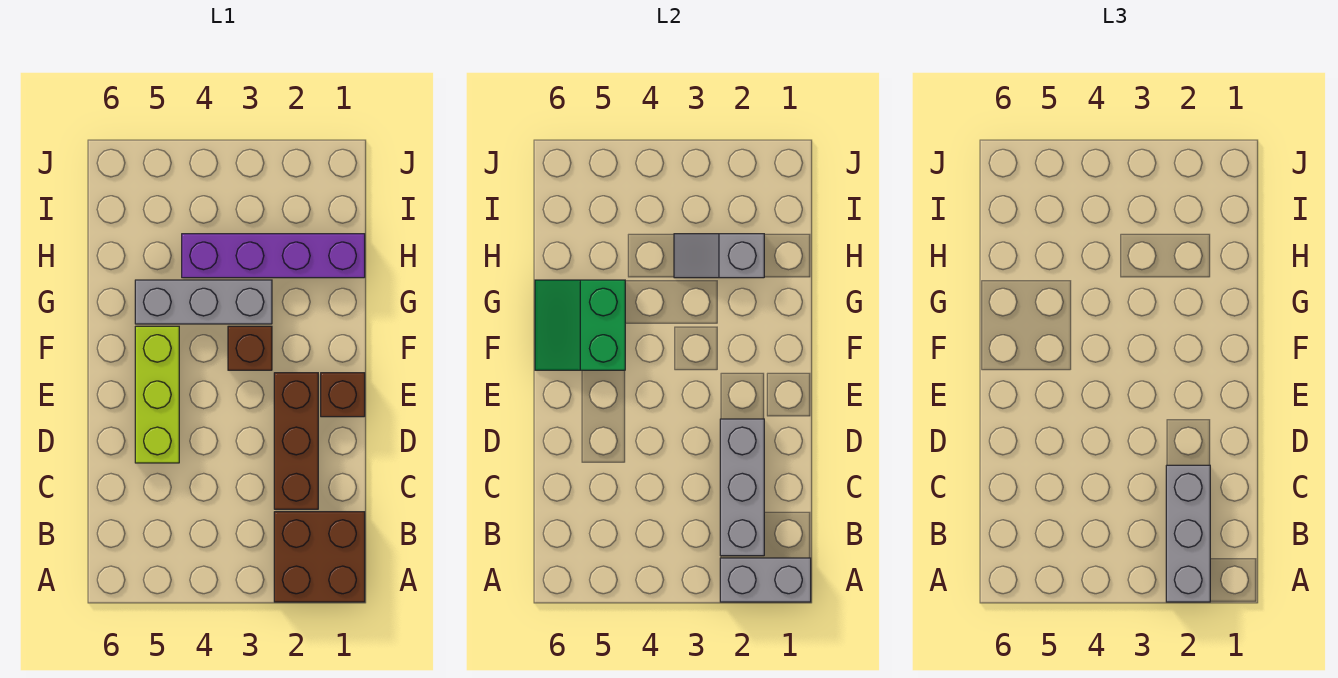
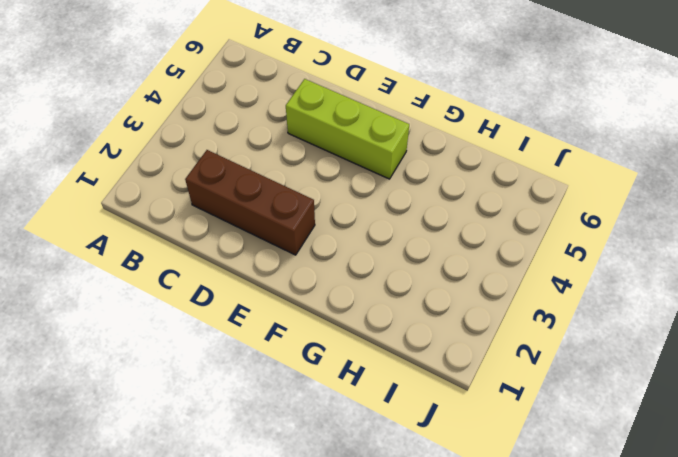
none -> brown 2x2 brick [274,512,365,602]
none -> brown 1x1 brick [321,373,365,417]
none -> brown 1x1 brick [228,326,272,370]

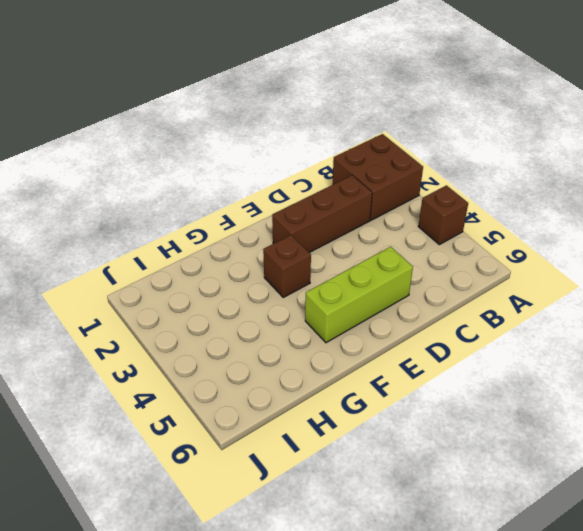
brown 1x1 brick [418,185,468,245] -> brown 1x1 brick moved to [321,373,365,417]
none -> grey 1x3 brick [135,280,272,324]
none -> purple 1x4 brick [182,234,365,278]
none -> grey 1x2 brick [720,558,811,602]

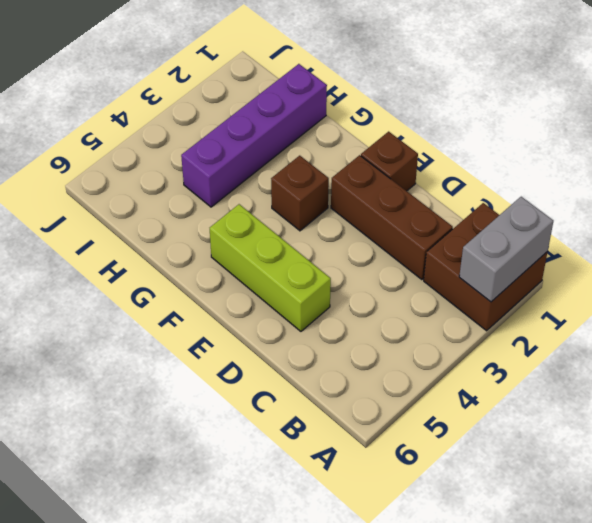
none -> grey 1x3 brick [135,280,272,324]
none -> grey 1x3 brick [720,419,764,556]
none -> green 2x2 slope [535,280,625,370]

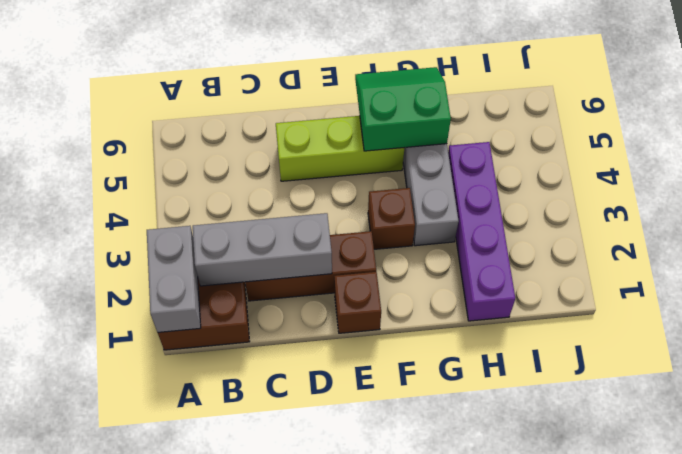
none -> grey 1x2 slope [674,234,764,278]
none -> grey 1x3 brick [1166,465,1210,602]

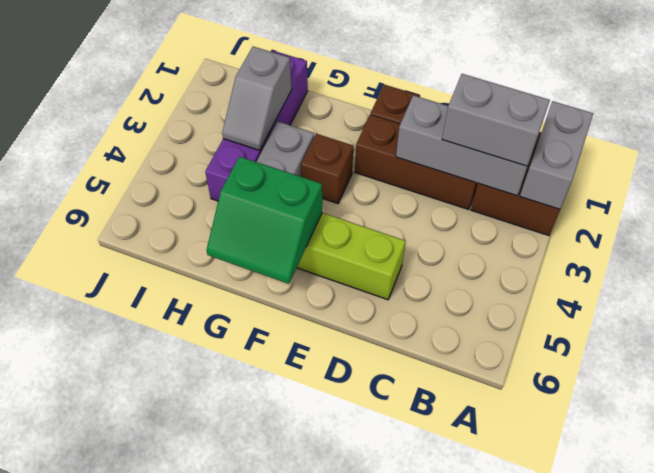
grey 1x2 brick [442,74,550,166] -> grey 1x3 brick [1166,465,1210,602]

